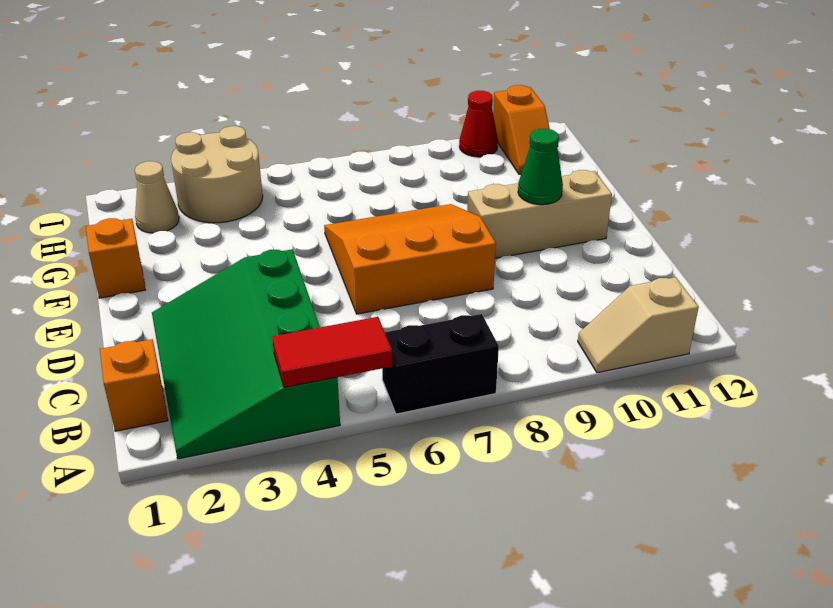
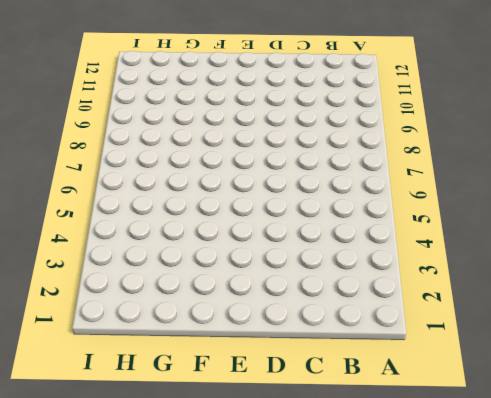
none -> green 3x4 slope [152,249,340,459]
none -> black 1x2 brick [382,314,499,414]
none -> tan 1x2 slope [578,277,699,373]

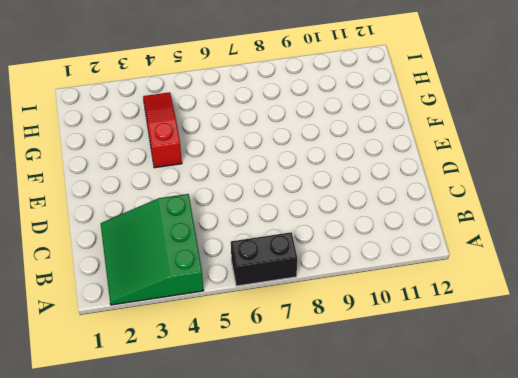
green 3x3 slope [101,194,204,305] -> green 3x4 slope [152,249,340,459]
red 1x3 slope [143,92,182,168] -> tan 2x2 round brick [171,126,263,223]
none -> tan 1x2 slope [578,277,699,373]
none -> orange 1x1 brick [100,339,168,431]
none -> orange 3x3 slope [324,204,496,314]

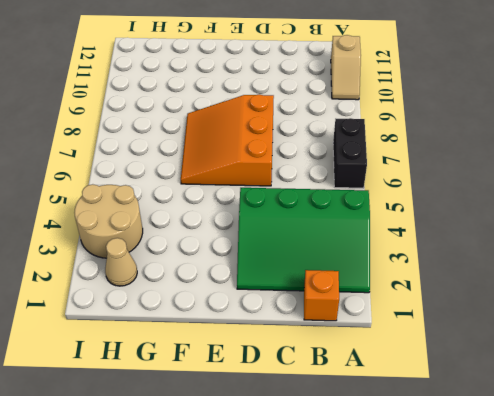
none -> tan 1x3 brick [467,170,612,258]
none -> orange 1x1 brick [86,218,145,298]
none -> orange 1x2 slope [493,85,550,174]

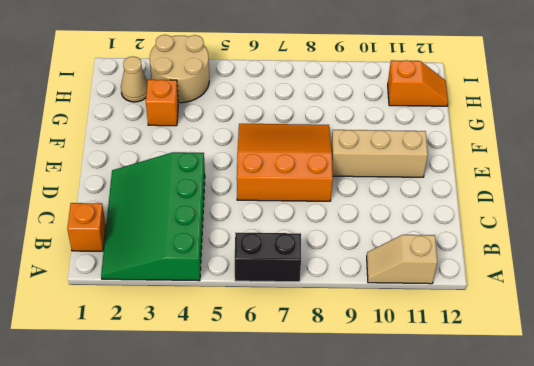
orange 1x1 brick [146,80,178,126] -> orange 1x1 brick moved to [86,218,145,298]
orange 1x2 slope [388,60,448,106] -> orange 1x2 slope turned to [493,85,550,174]
none -> red 1x1 cone [459,91,498,157]
none -> red 1x2 tile [272,317,392,388]
none -> green 1x1 cone [518,129,563,205]

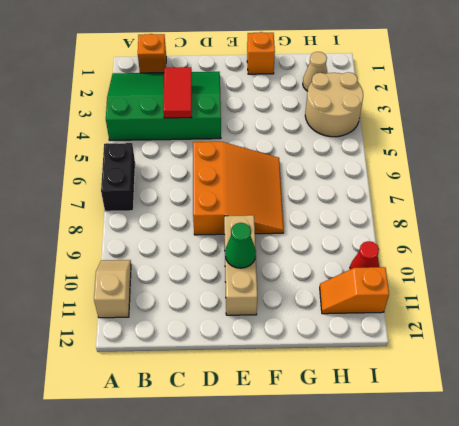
red 1x2 tile [163,67,192,118] -> red 1x2 tile moved to [272,317,392,388]

